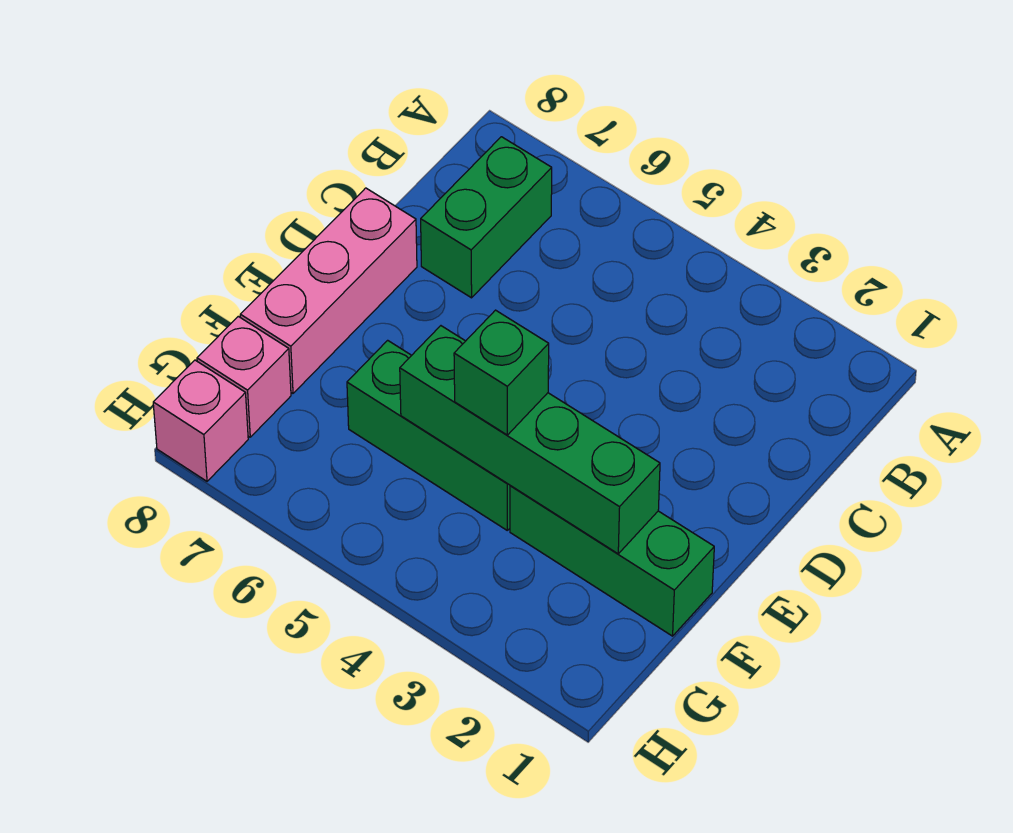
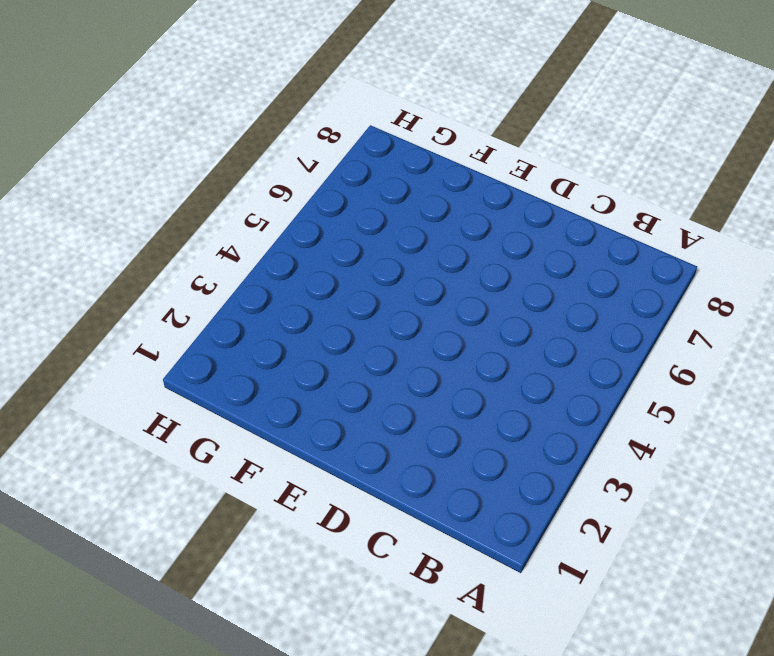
none -> green 1x2 brick [421,137,552,298]
none -> pink 1x3 brick [240,188,417,393]

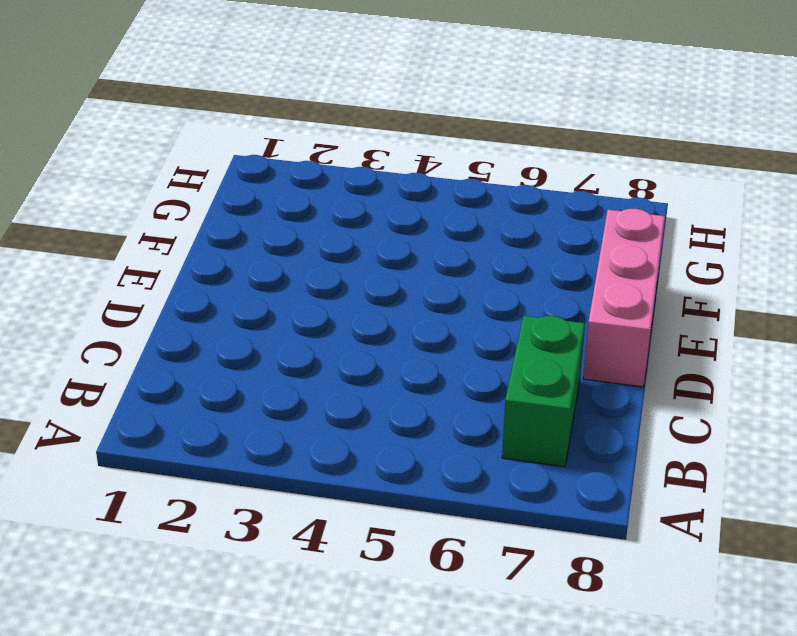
none -> green 1x3 brick [510,486,714,636]
none -> green 1x3 brick [347,340,510,530]

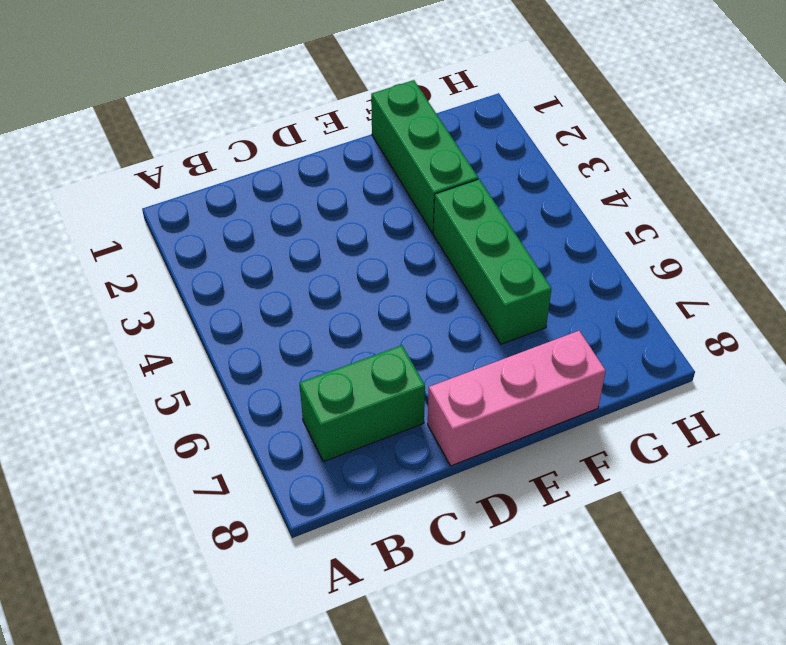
none -> pink 1x1 brick [197,316,291,437]
none -> pink 1x1 brick [153,360,248,481]

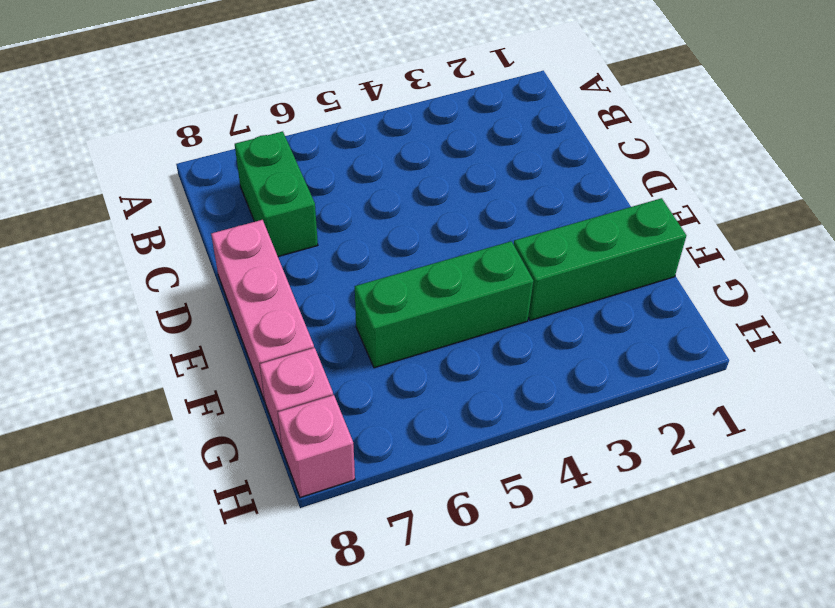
none -> green 1x4 brick [400,326,660,554]
none -> green 1x1 brick [454,310,549,435]

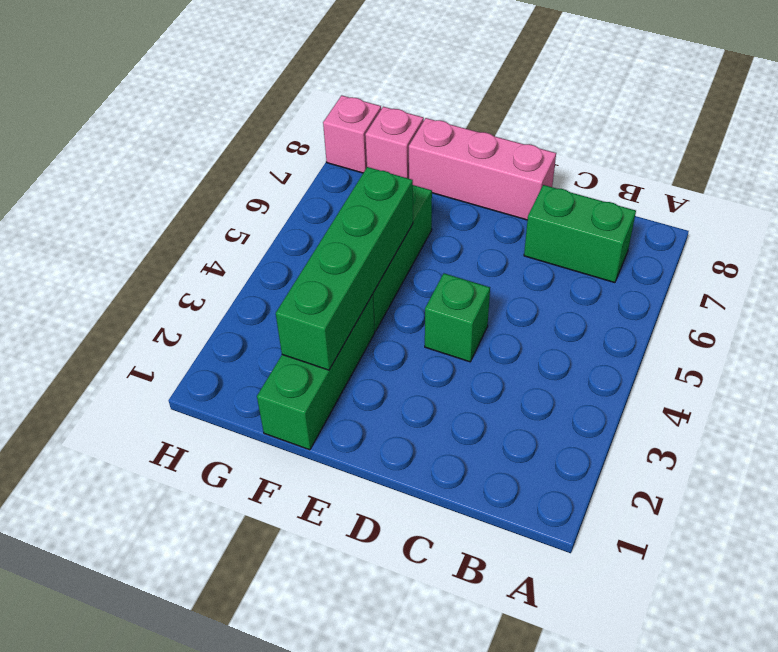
green 1x1 brick [425,273,490,362] -> green 1x1 brick moved to [454,310,549,435]

